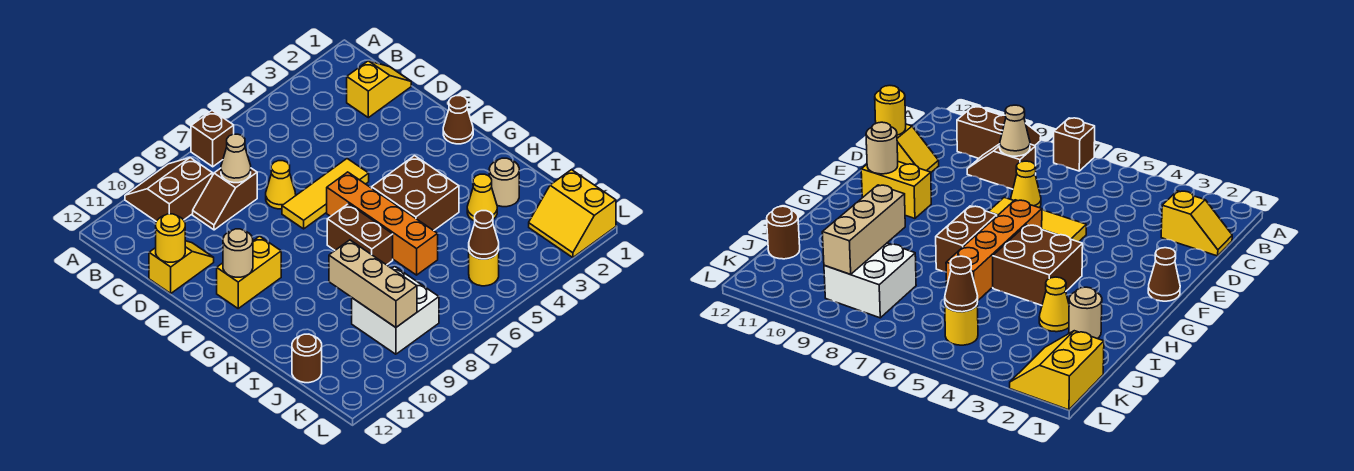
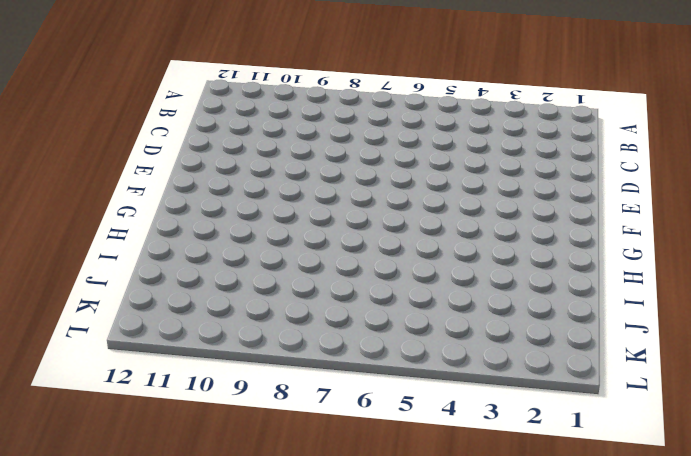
none -> brown 1x1 brick [191,110,234,167]
none -> brown 2x2 slope [125,158,212,221]
none -> yellow 1x2 slope [347,61,411,118]

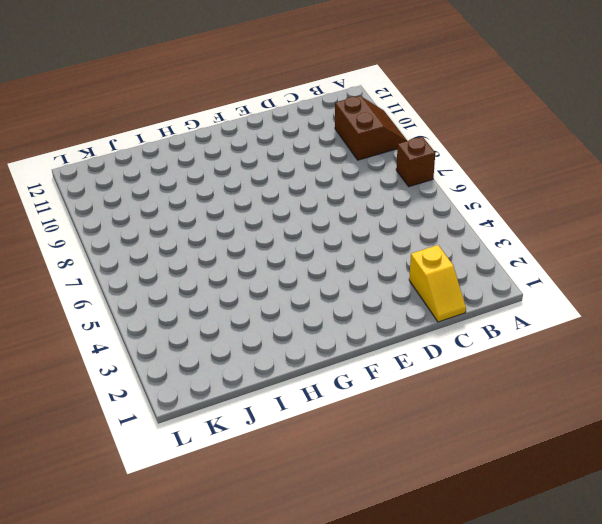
none -> brown 1x2 slope [193,168,257,230]
none -> yellow 1x1 cone [266,161,296,209]
none -> yellow 1x2 slope [149,241,214,293]

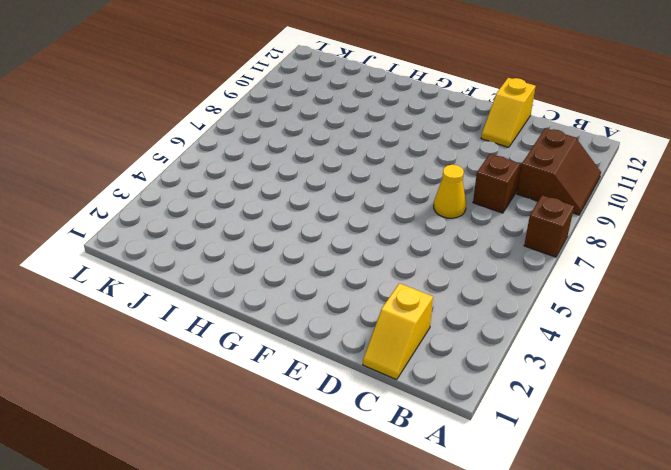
none -> yellow 1x3 tile [282,159,369,229]
none -> brown 1x1 cone [443,96,473,144]
none -> orange 1x4 brick [327,172,438,275]

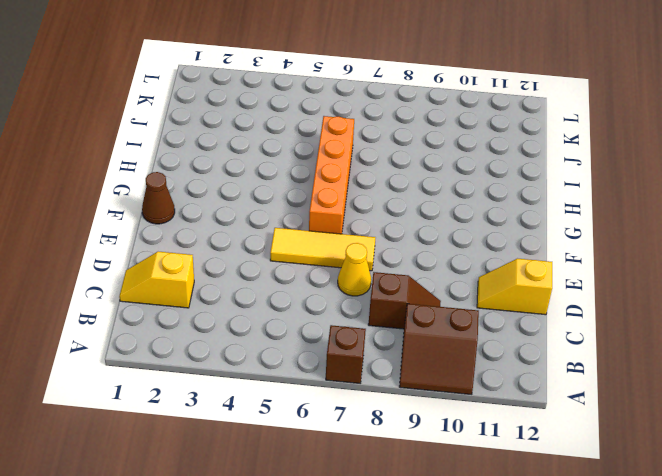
none -> yellow 1x2 brick [217,236,281,308]
none -> brown 2x2 brick [372,156,459,231]
none -> brown 1x2 brick [327,204,393,265]

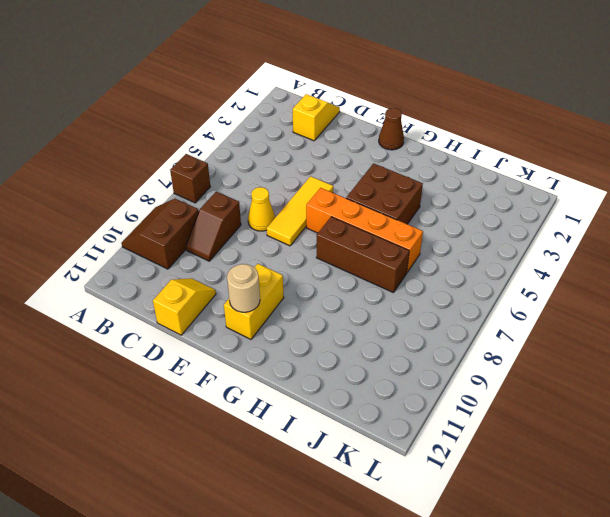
brown 1x3 brick [316,217,409,293] -> brown 1x2 brick [327,204,393,265]
none -> tan 1x1 round brick [489,158,519,207]
none -> yellow 1x1 cone [467,174,497,221]
none -> white 2x2 brick [352,266,439,354]

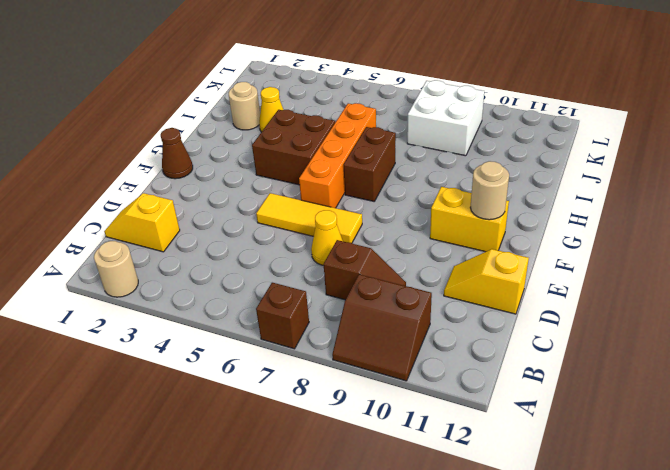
tan 1x1 round brick [94,241,138,297] -> none
none -> brown 1x1 round brick [292,334,322,383]
none -> yellow 2x2 slope [529,170,616,258]
none -> yellow 1x1 round brick [469,251,499,286]

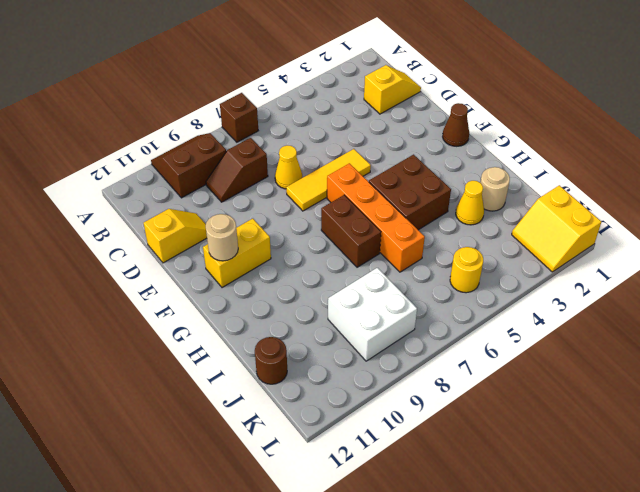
none -> tan 1x1 cone [221,134,251,183]
none -> yellow 1x1 round brick [156,214,185,262]
none -> tan 1x3 brick [329,240,417,327]

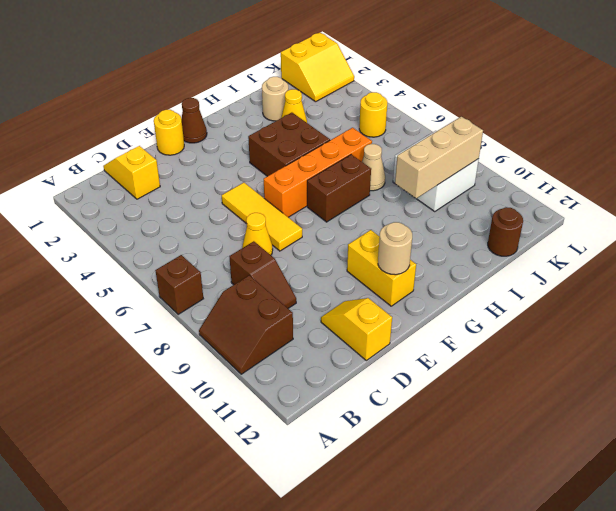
yellow 1x1 round brick [154,110,184,155] -> yellow 1x1 round brick moved to [156,214,185,262]
tan 1x1 cone [362,144,385,191] -> tan 1x1 cone moved to [221,134,251,183]
none -> brown 1x1 cone [469,211,499,259]

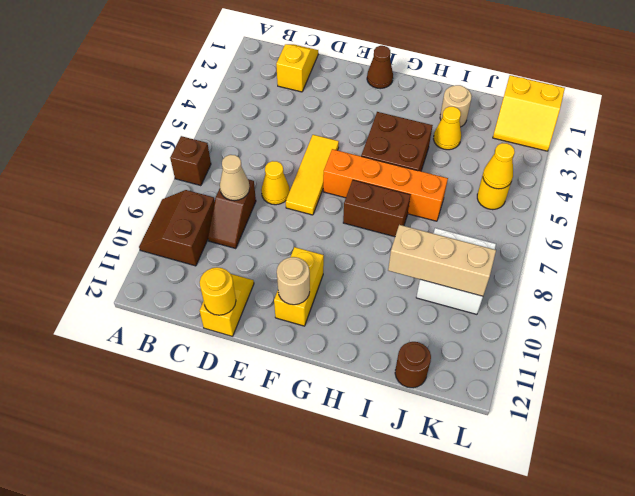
yellow 1x1 cone [483,143,515,189] -> brown 1x1 cone [469,211,499,259]

